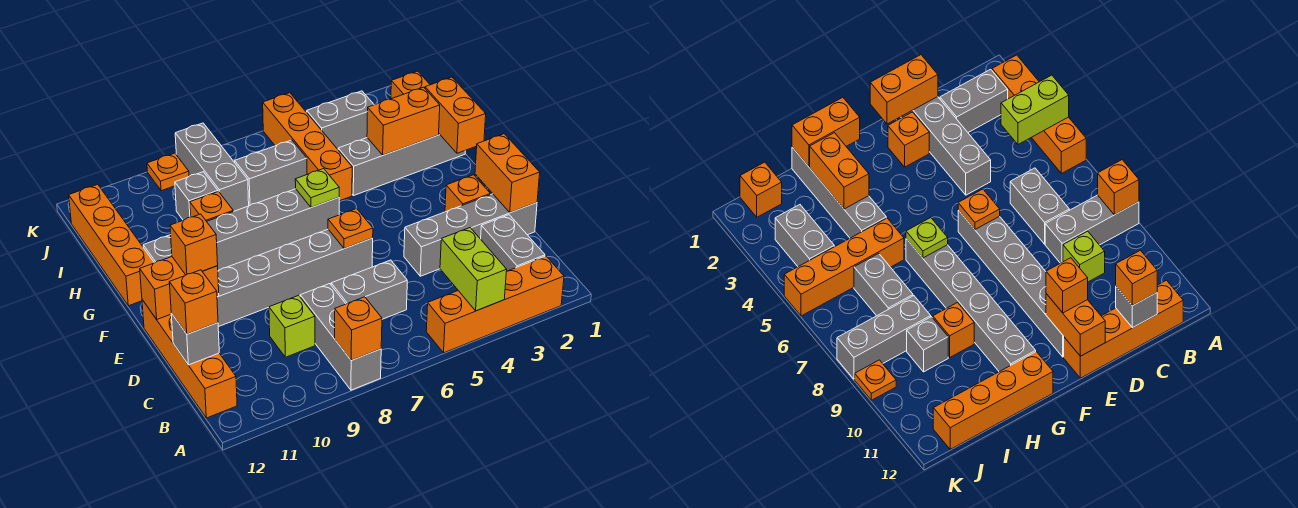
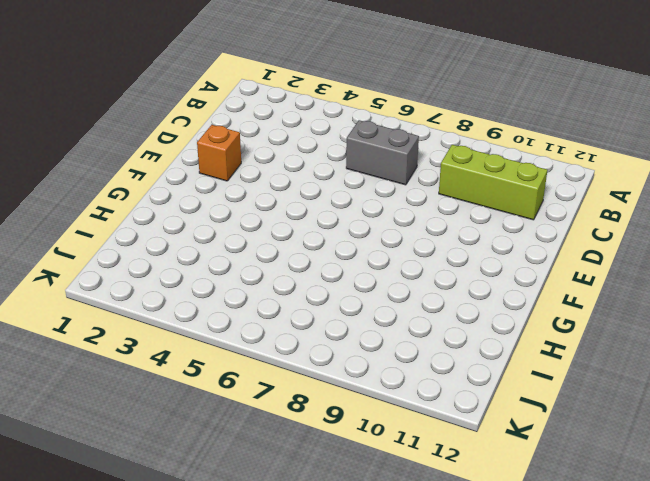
lime 1x3 brick [439,145,547,220] -> lime 1x1 brick [269,295,315,357]
none -> orange 1x4 brick [426,256,564,353]
none -> grey 1x3 brick [300,284,381,390]
none -> grey 1x2 brick [481,215,545,271]
none -> orange 1x4 brick [142,300,237,418]

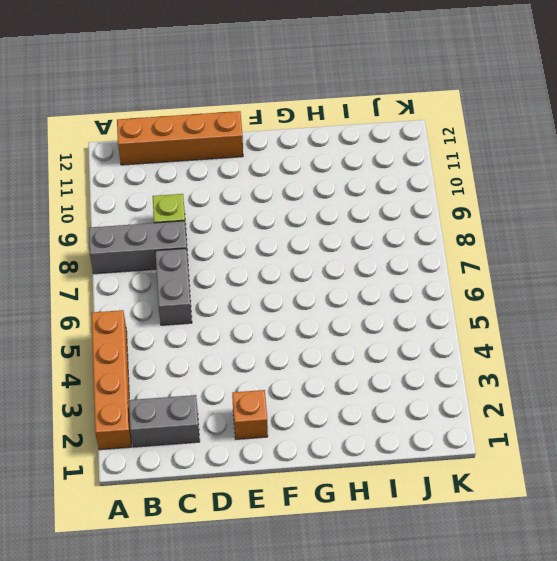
none -> grey 1x4 brick [404,194,537,276]
none -> grey 1x6 brick [217,229,373,327]
none -> grey 1x6 brick [143,189,339,270]
none -> orange 1x4 brick [69,184,154,306]

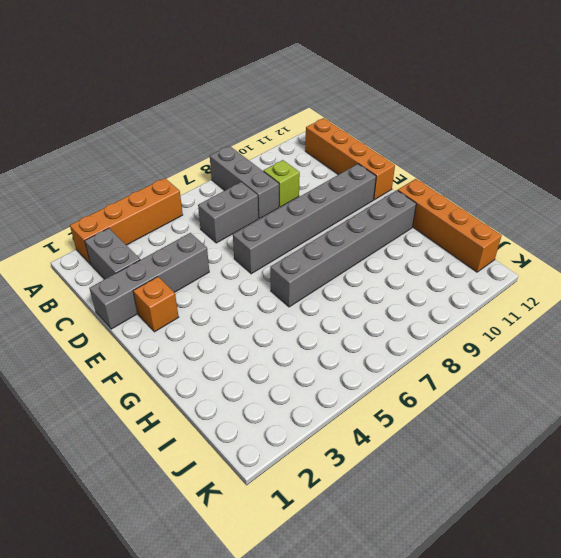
none -> grey 1x4 brick [338,134,465,196]
none -> orange 1x4 brick [263,93,352,201]
none -> orange 1x1 brick [190,191,233,221]
none -> grey 1x2 brick [235,140,307,206]

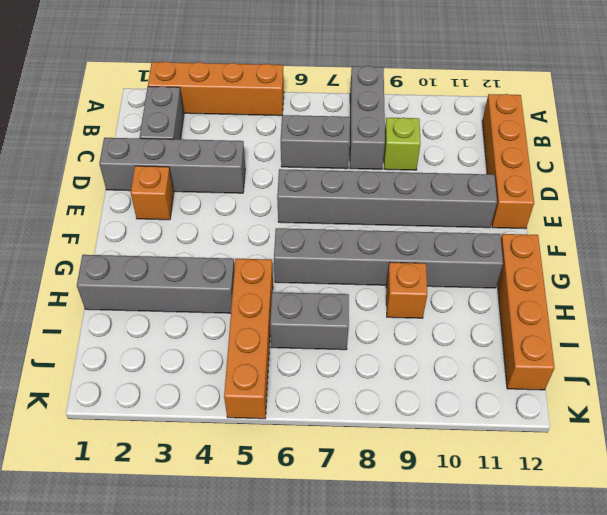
none -> grey 1x3 brick [175,123,249,211]
none -> grey 1x1 brick [175,172,218,220]
none -> orange 1x1 brick [391,71,430,99]
none -> grey 1x2 brick [307,91,374,149]

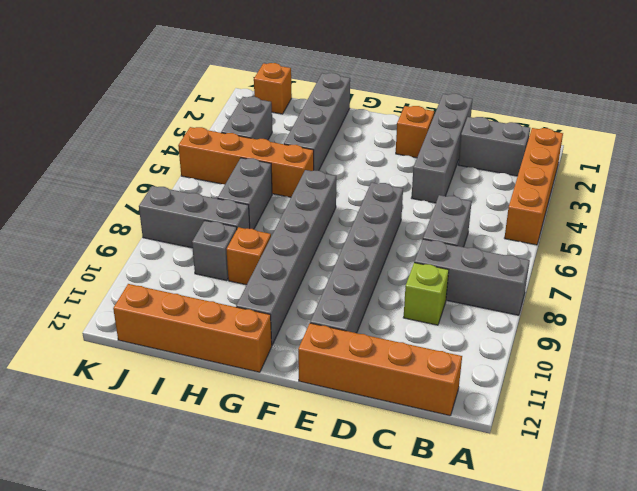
none -> orange 1x1 plate [147,153,189,191]
none -> lime 1x2 brick [440,228,507,311]
none -> orange 1x1 brick [335,297,382,360]
none -> grey 1x1 brick [171,313,219,365]

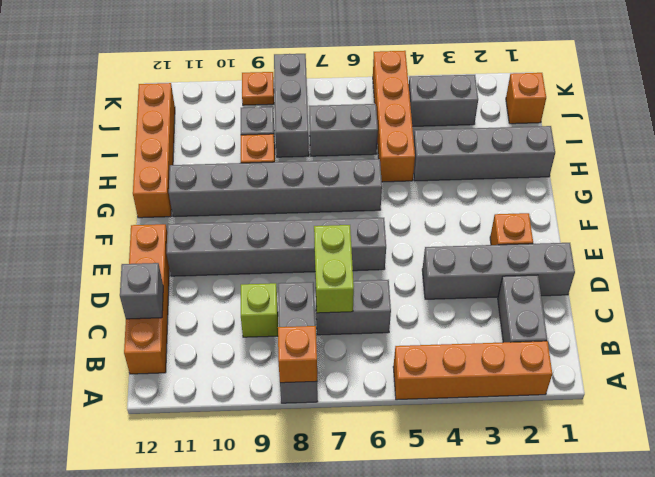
lime 1x2 brick [314,225,354,313] -> lime 1x2 brick moved to [440,228,507,311]
none -> orange 1x2 brick [475,134,540,213]
none -> orange 1x1 plate [328,209,373,249]
none -> orange 1x2 brick [140,257,219,319]
none -> orange 1x2 brick [425,77,486,153]

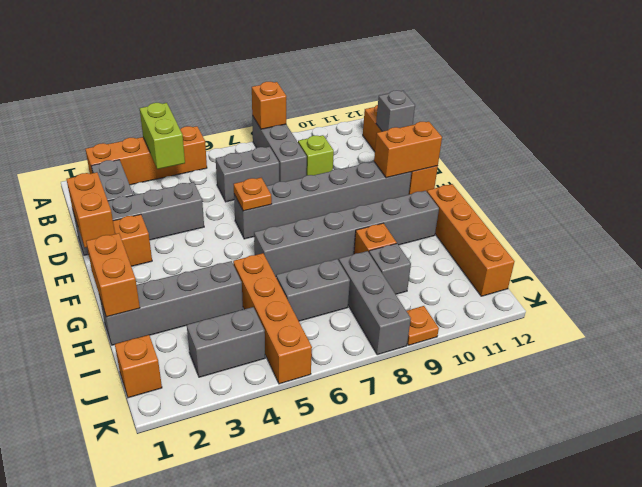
none -> lime 1x1 plate [295,169,339,208]
none -> orange 1x2 brick [367,87,440,155]
none -> orange 1x1 brick [169,270,218,334]
none -> orange 1x1 brick [170,214,218,275]

